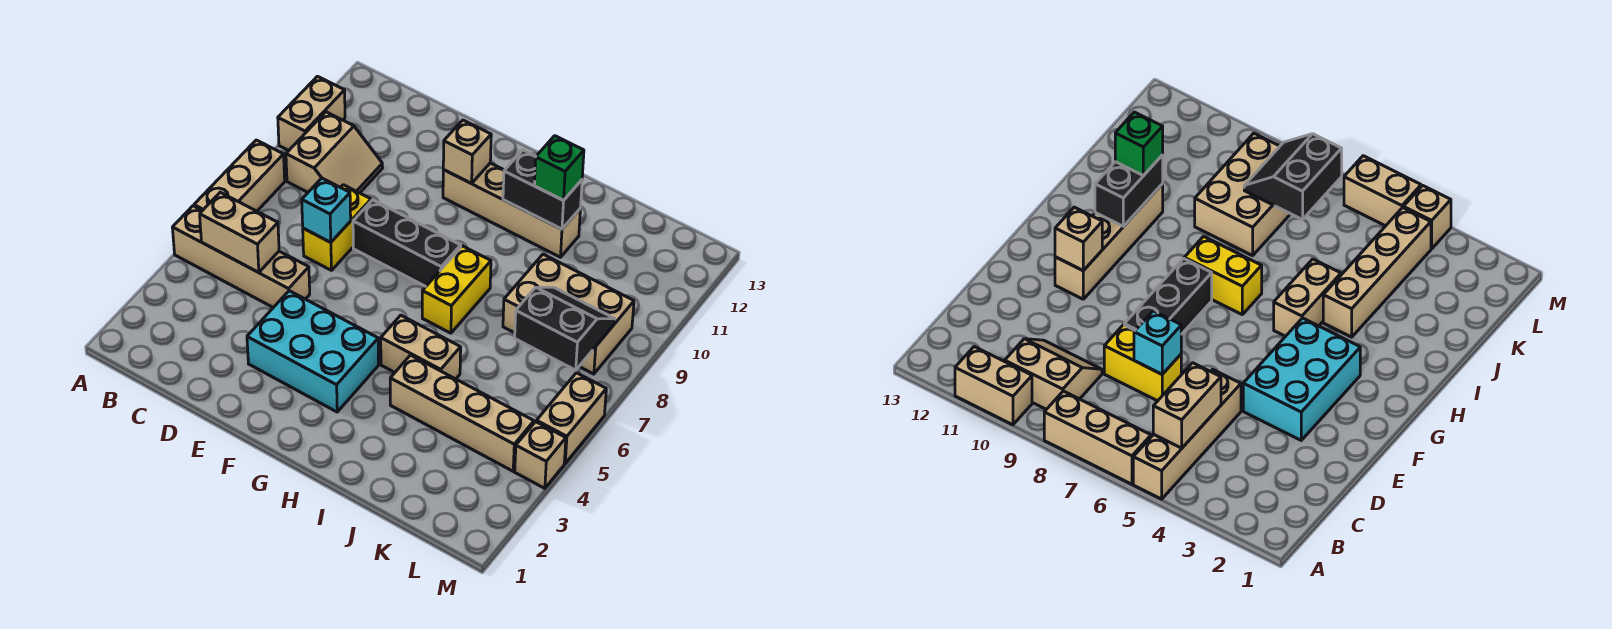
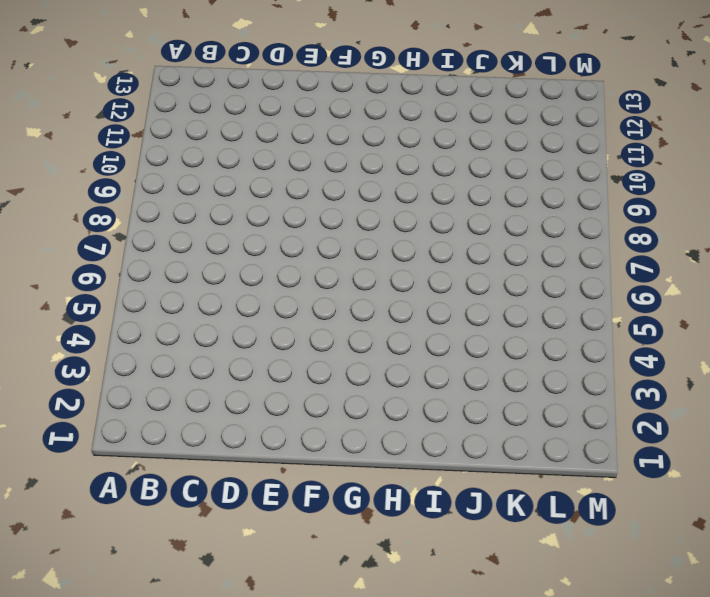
none -> tan 1x4 brick [172,206,310,308]
none -> tan 1x3 brick [194,140,285,211]
none -> tan 1x2 brick [278,76,345,150]

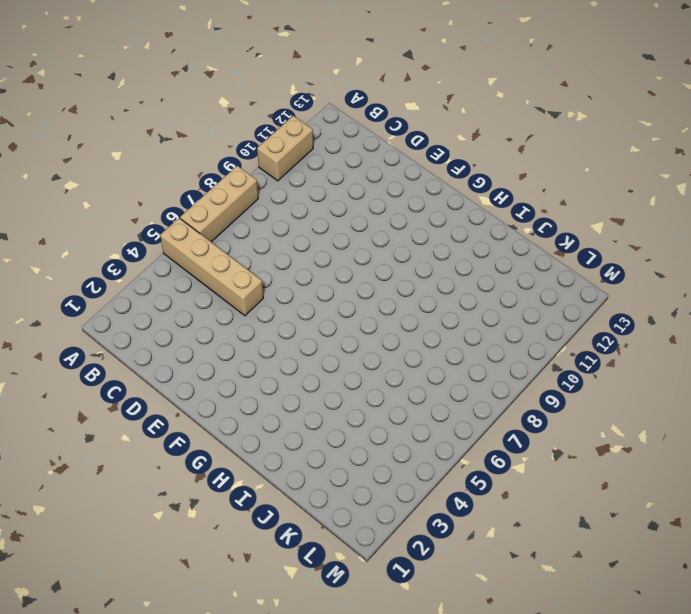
none -> tan 2x2 slope [286,112,383,193]
none -> yellow 1x2 brick [303,185,371,270]
none -> cyan 2x3 brick [247,291,378,412]

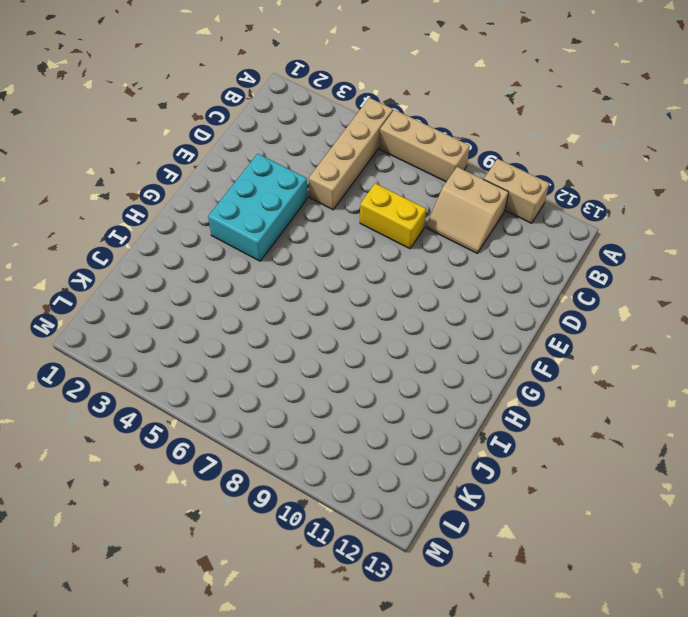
none -> black 1x3 brick [353,200,461,286]
none -> tan 1x4 brick [443,163,580,257]
none -> tan 1x2 brick [381,315,461,379]

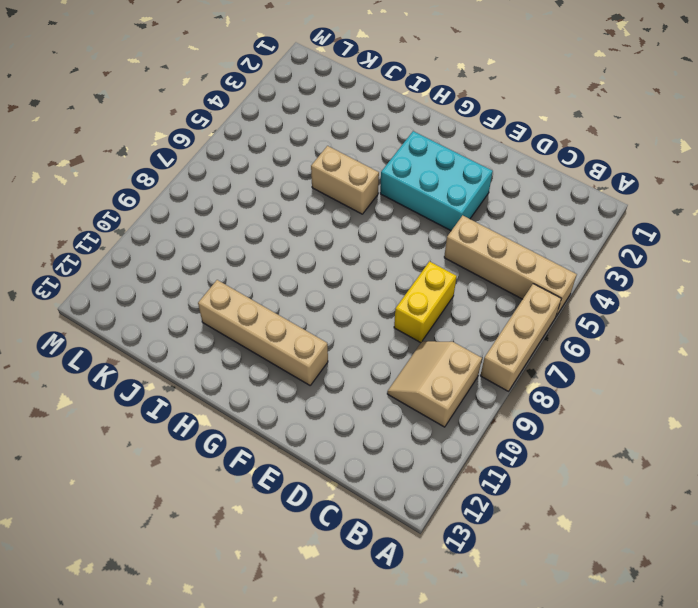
none -> tan 1x2 brick [278,76,345,150]
none -> black 1x3 brick [353,200,461,286]
none -> yellow 1x2 brick [422,246,491,333]

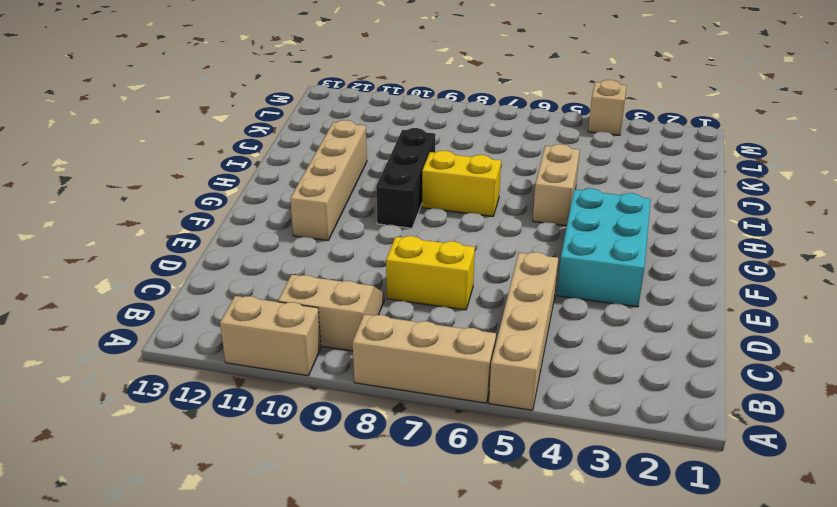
black 1x3 brick [376,128,436,228] -> black 1x3 brick moved to [353,200,461,286]
none -> tan 1x4 brick [390,355,534,471]
none -> tan 2x3 brick [503,254,634,374]
none -> tan 1x2 brick [536,373,606,463]

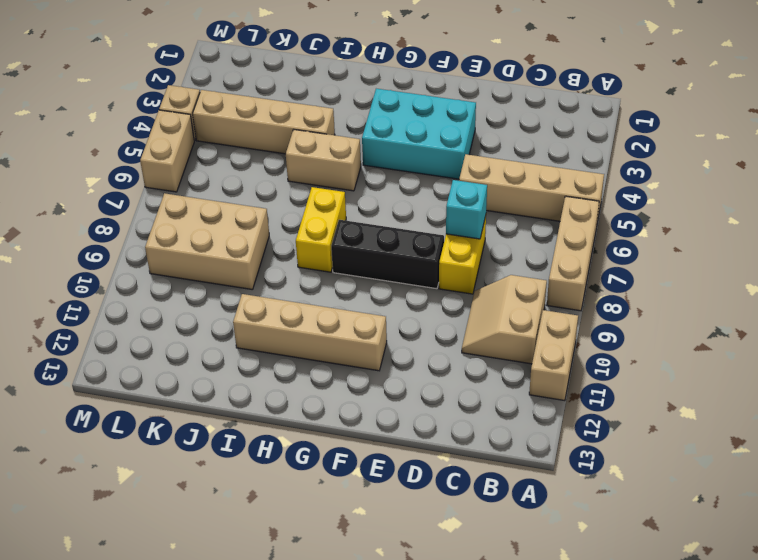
none -> tan 1x2 brick [200,192,279,273]
none -> tan 1x1 brick [443,120,491,184]
none -> black 1x2 brick [503,150,582,229]

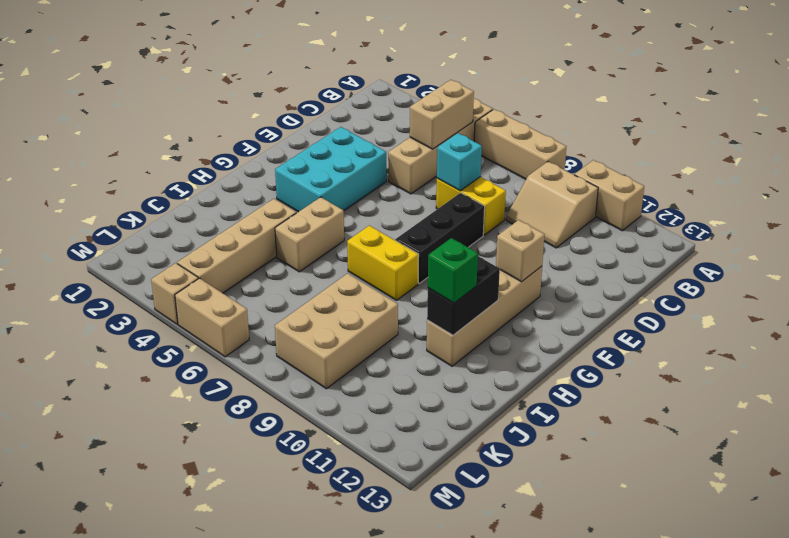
none -> black 2x2 slope [515,287,615,370]

